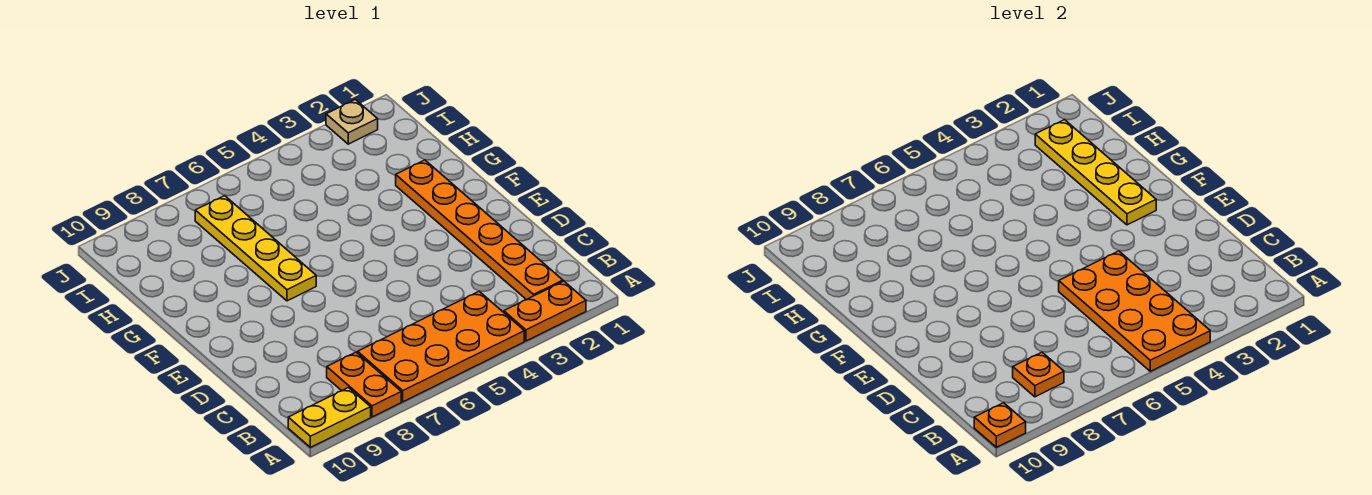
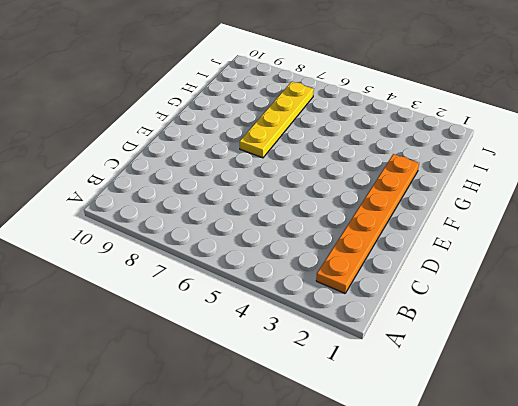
none -> orange 1x2 plate [504,281,586,341]
none -> orange 2x4 plate [358,292,524,402]

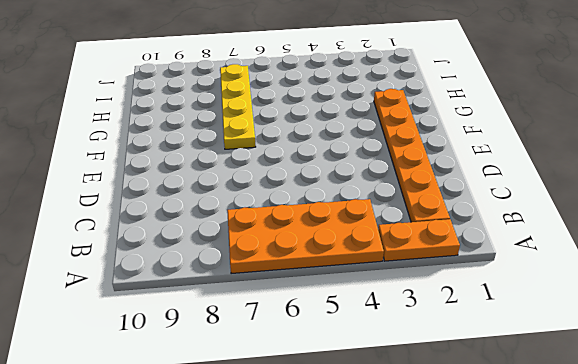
none -> orange 1x2 plate [327,352,401,417]
none -> yellow 1x2 plate [288,388,371,447]

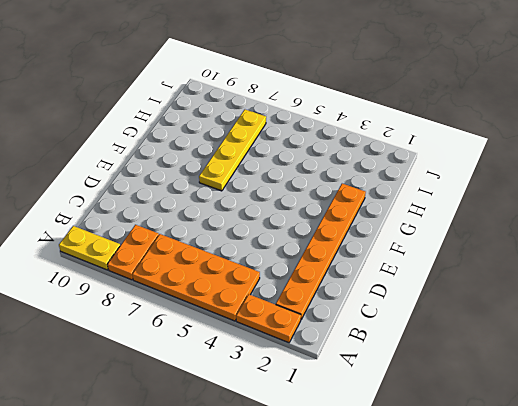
none -> tan 1x1 plate [326,100,378,144]
none -> orange 2x4 plate [1059,251,1210,371]

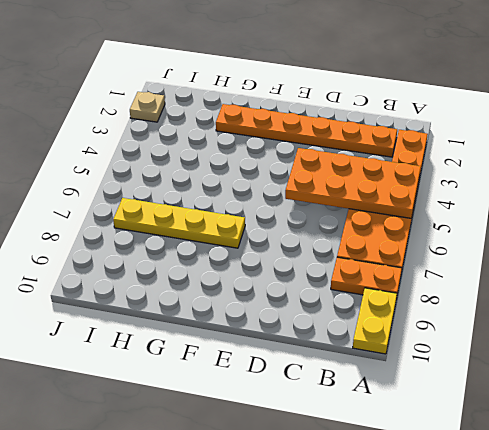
none -> orange 1x1 plate [974,403,1026,447]
none -> orange 1x1 plate [1013,352,1064,397]

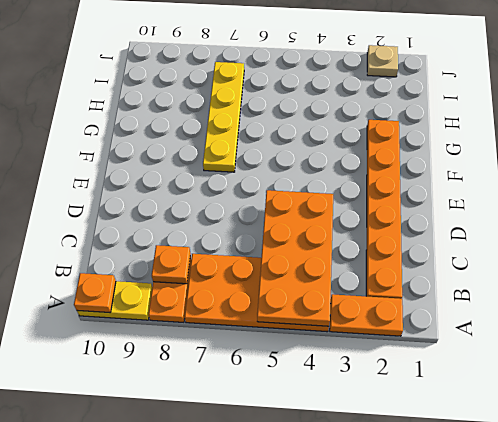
none -> yellow 1x4 plate [1035,120,1156,225]

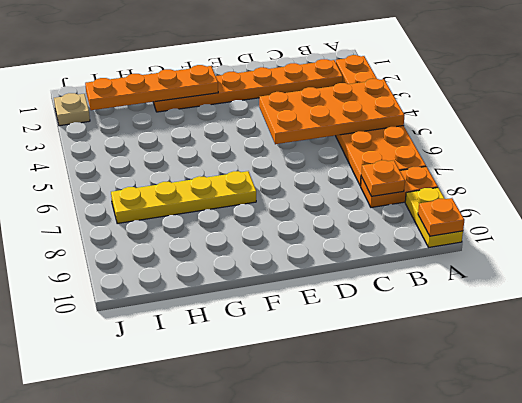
orange 1x4 plate [85,65,218,110] -> yellow 1x4 plate [1035,120,1156,225]

